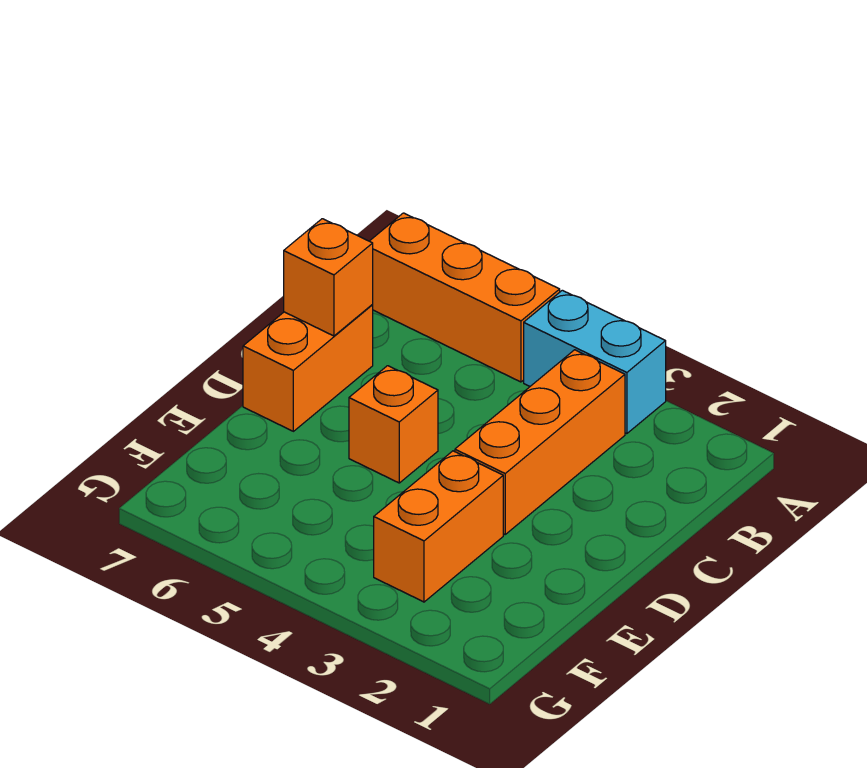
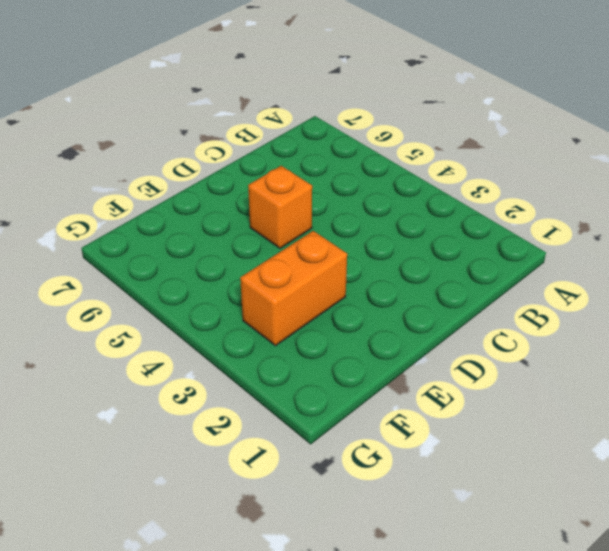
none -> cyan 1x2 brick [524,290,666,434]
none -> orange 1x3 brick [370,213,560,382]

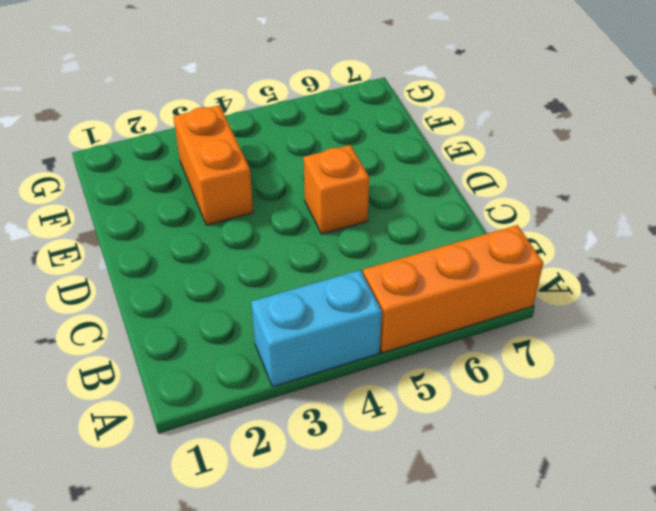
none -> orange 1x3 brick [455,350,625,534]
none -> orange 1x2 brick [243,305,373,431]

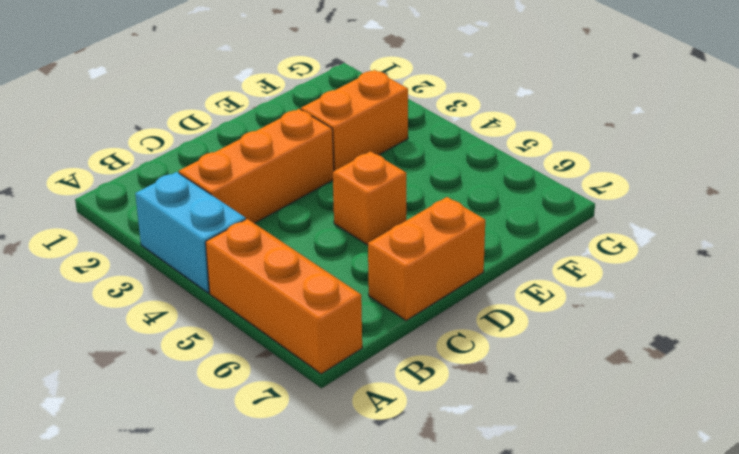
none -> orange 1x1 brick [284,219,373,336]

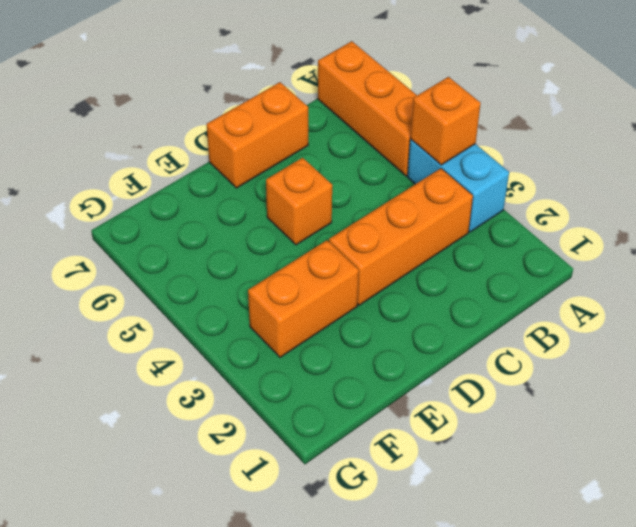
orange 1x1 brick [410,77,481,165] -> orange 1x1 brick moved to [284,219,373,336]

